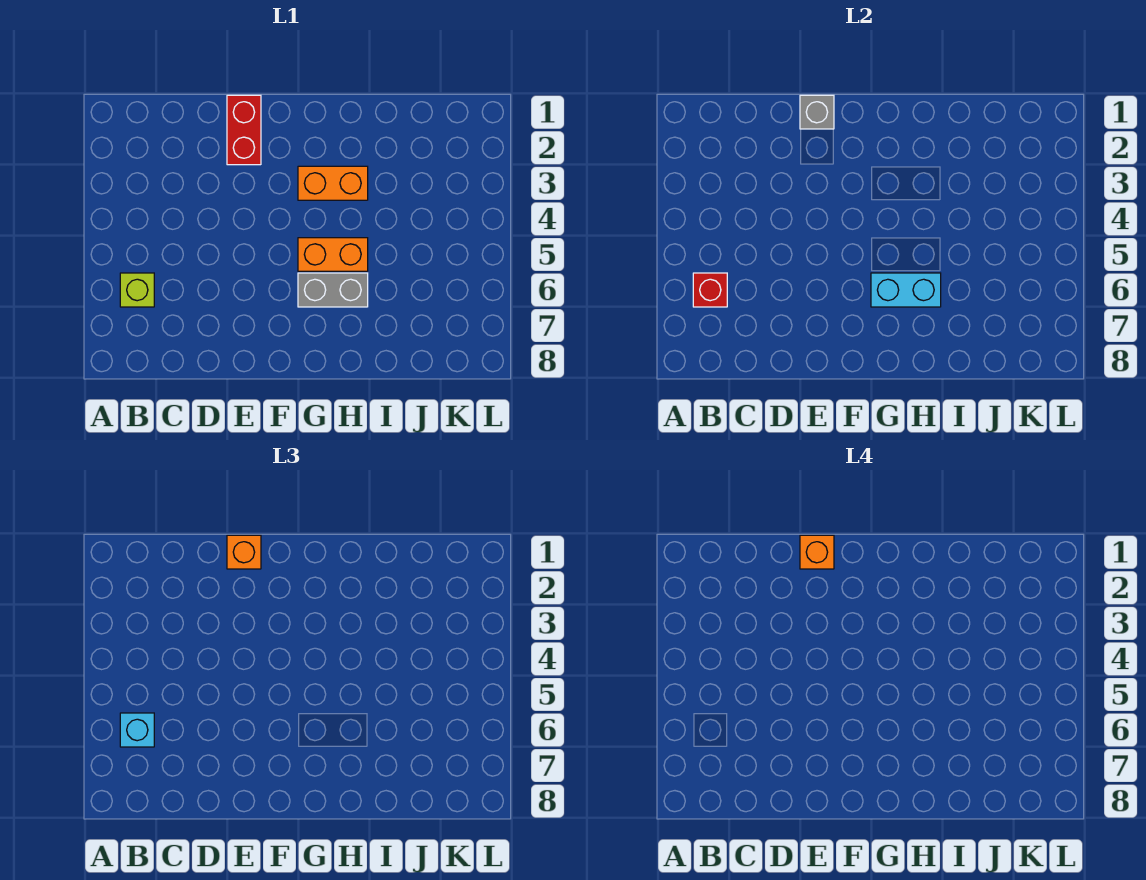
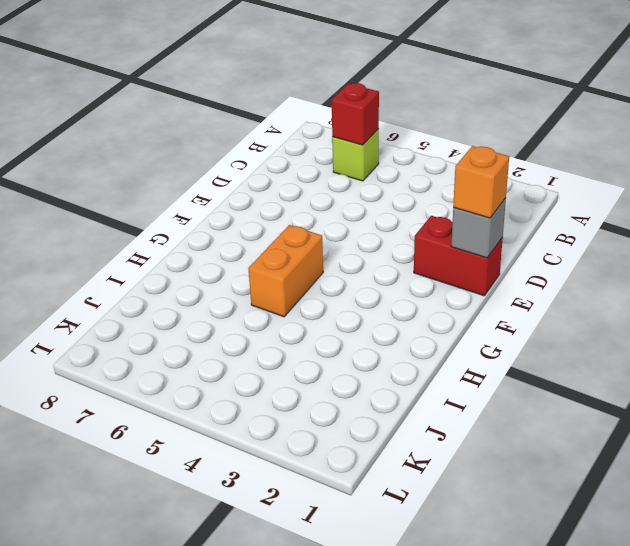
none -> orange 1x2 brick [298,166,368,200]
none -> grey 1x2 brick [298,273,368,307]

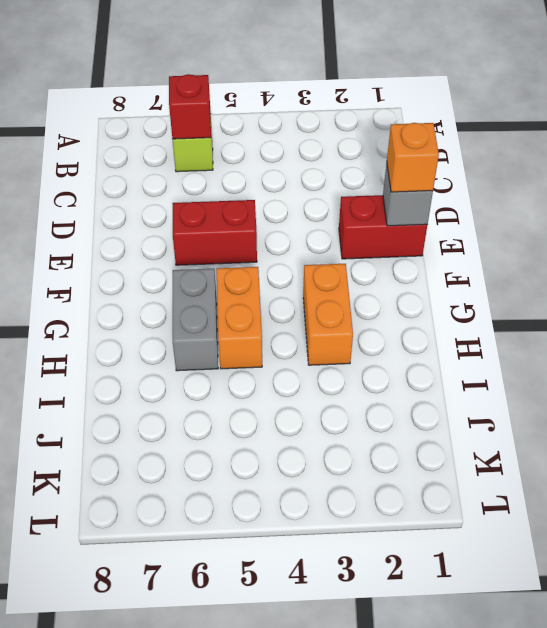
red 1x2 brick [173,200,257,265] -> none
none -> cyan 1x2 brick [871,273,941,307]
none -> cyan 1x1 brick [120,713,154,747]

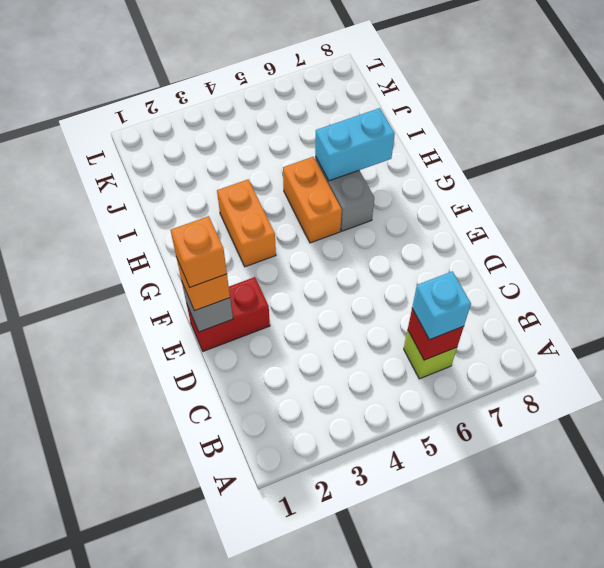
cyan 1x2 brick [315,108,395,181] -> cyan 1x2 brick turned to [871,273,941,307]

